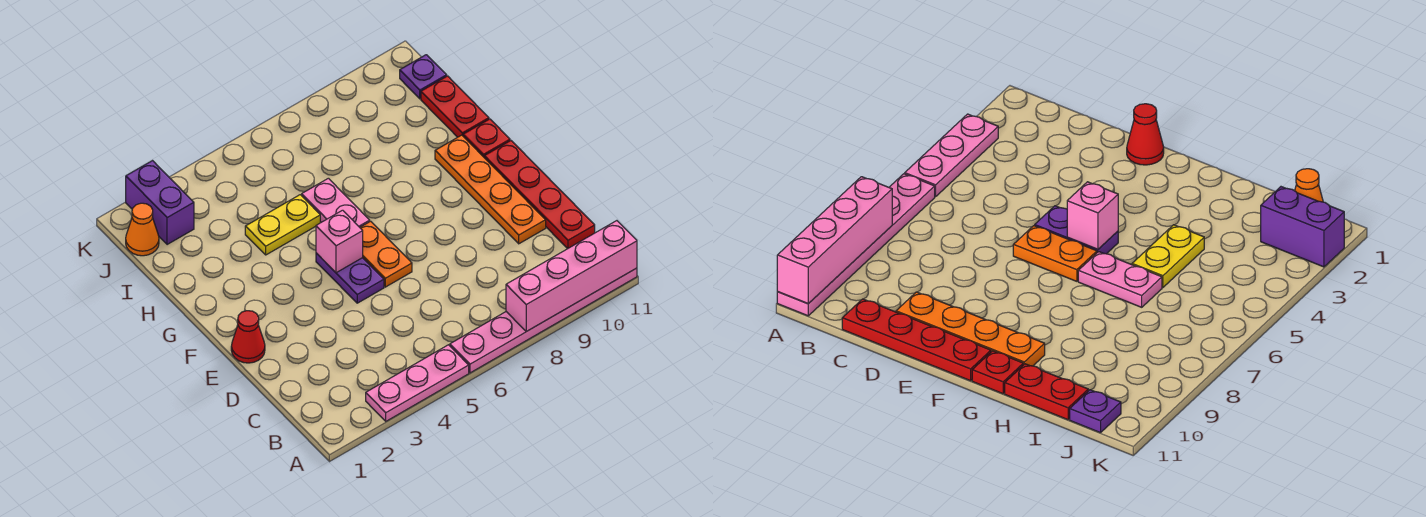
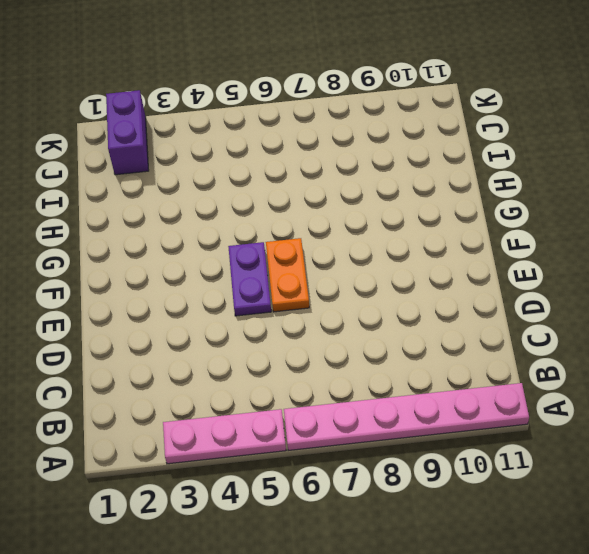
none -> red 1x4 plate [484,141,595,249]
none -> orange 1x4 plate [435,135,546,244]
none -> red 1x1 cone [231,311,265,363]

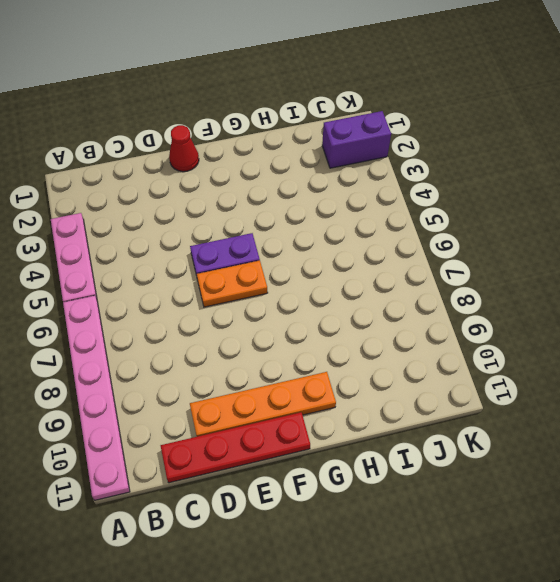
none -> pink 1x2 plate [302,178,370,227]
none -> red 1x1 plate [463,119,510,157]
none -> yellow 1x2 plate [245,195,320,255]

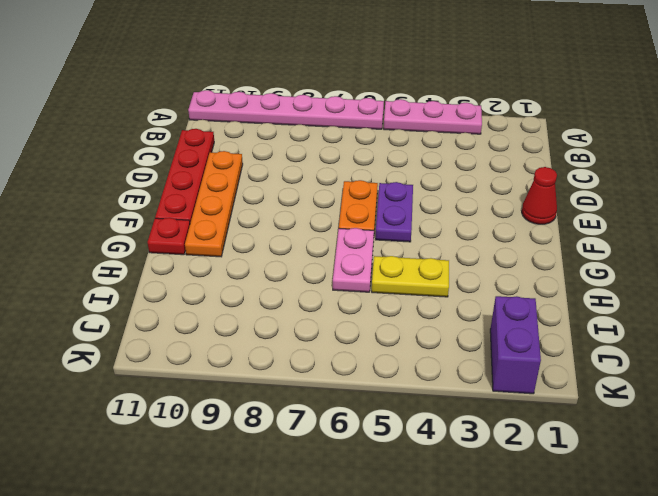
none -> red 1x2 plate [421,76,489,137]
none -> orange 1x1 cone [126,203,159,256]
none -> purple 1x1 plate [400,55,447,99]

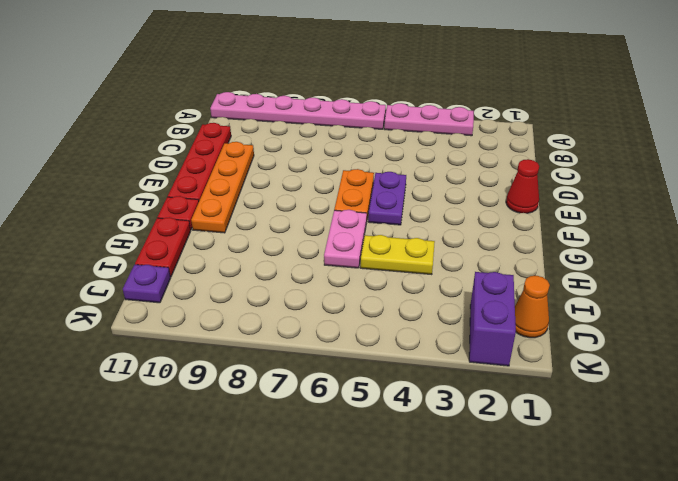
none -> pink 1x4 brick [506,221,637,331]
none -> pink 1x1 brick [316,210,363,273]

